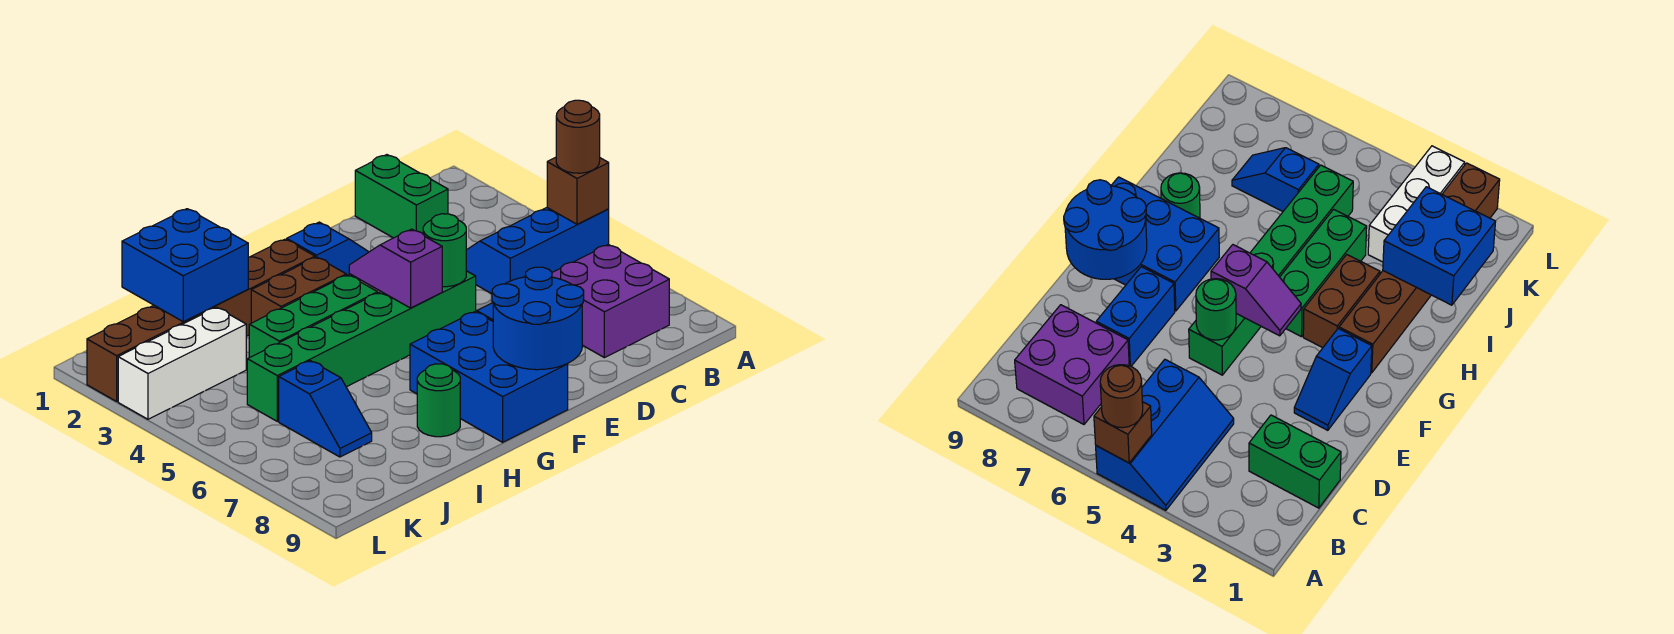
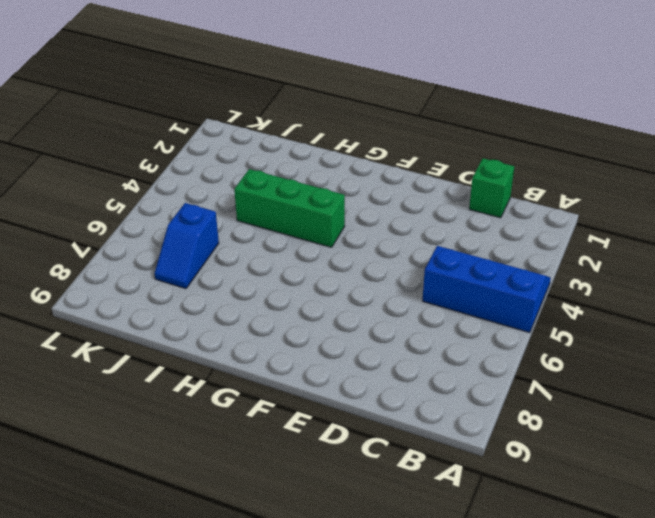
green 1x1 brick [469,158,514,218] -> green 1x2 brick [355,155,448,238]
none -> purple 2x2 brick [552,244,669,358]
none -> blue 1x2 brick [1096,267,1175,366]
none -> blue 1x2 slope [287,222,368,280]

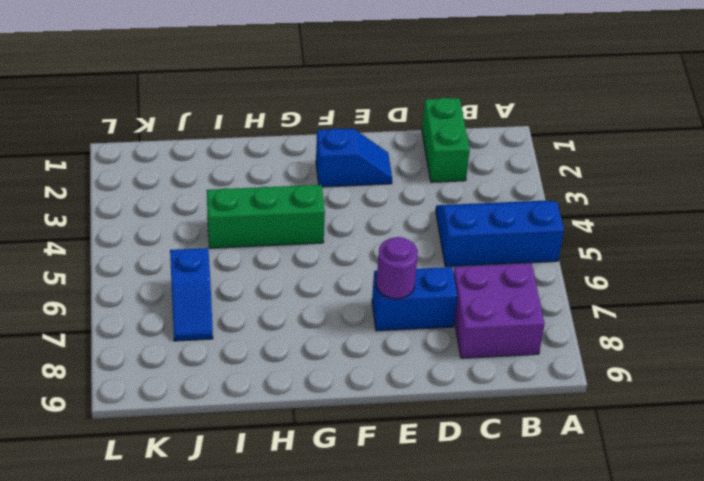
purple 1x1 round brick [376,237,418,299] -> none
none -> green 1x6 brick [247,271,476,421]
none -> blue 2x3 brick [410,312,568,442]
none -> brown 1x6 brick [87,239,315,401]

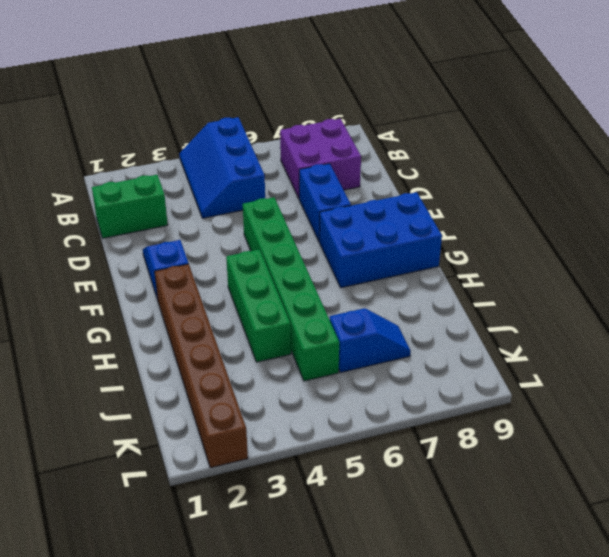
none -> brown 1x2 brick [251,257,346,323]
none -> green 1x1 round brick [417,364,460,437]
none -> white 1x3 brick [118,307,246,419]

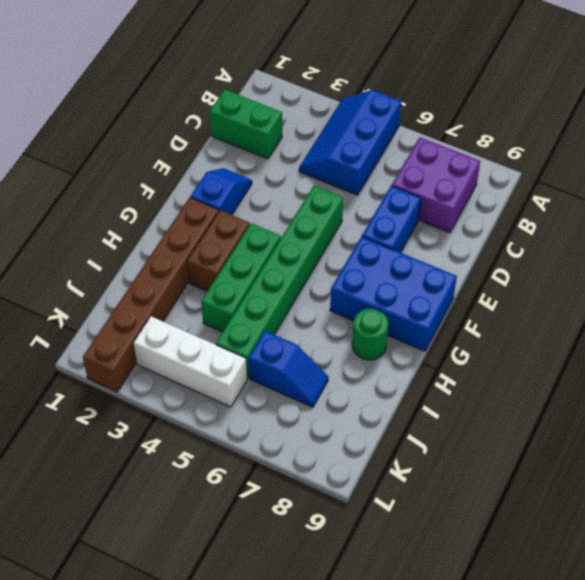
white 1x3 brick [134,316,247,407] -> white 1x3 brick turned to [118,307,246,419]
none -> brown 1x1 brick [547,157,609,224]
none -> green 1x1 round brick [423,214,466,287]
none -> blue 2x2 round brick [492,267,584,370]

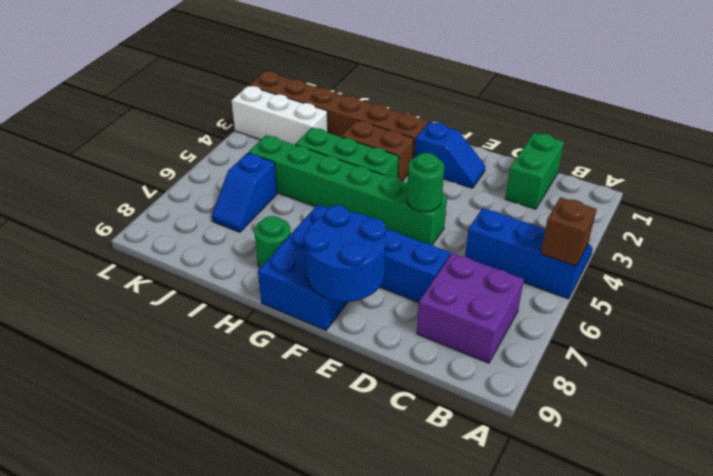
none -> purple 1x2 slope [349,229,442,308]
none -> blue 2x2 brick [122,209,248,322]
none -> brown 1x1 round brick [556,100,600,173]

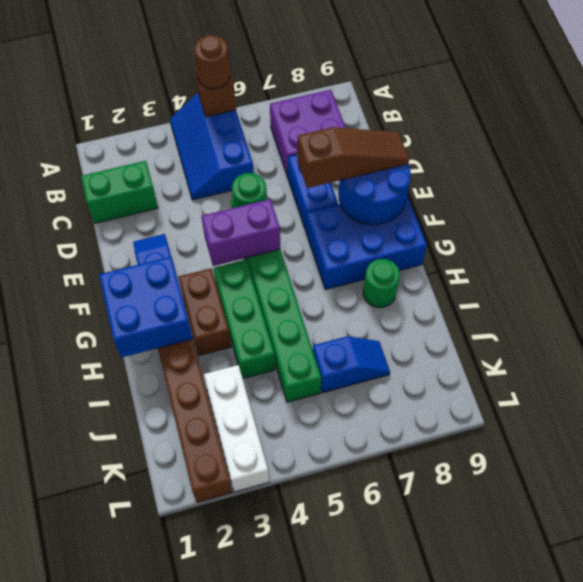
brown 1x3 slope [297,127,409,188] -> none
purple 1x2 brick [201,199,280,266] -> purple 1x2 slope [349,229,442,308]
blue 2x2 brick [99,257,193,358] -> blue 2x2 brick moved to [122,209,248,322]

